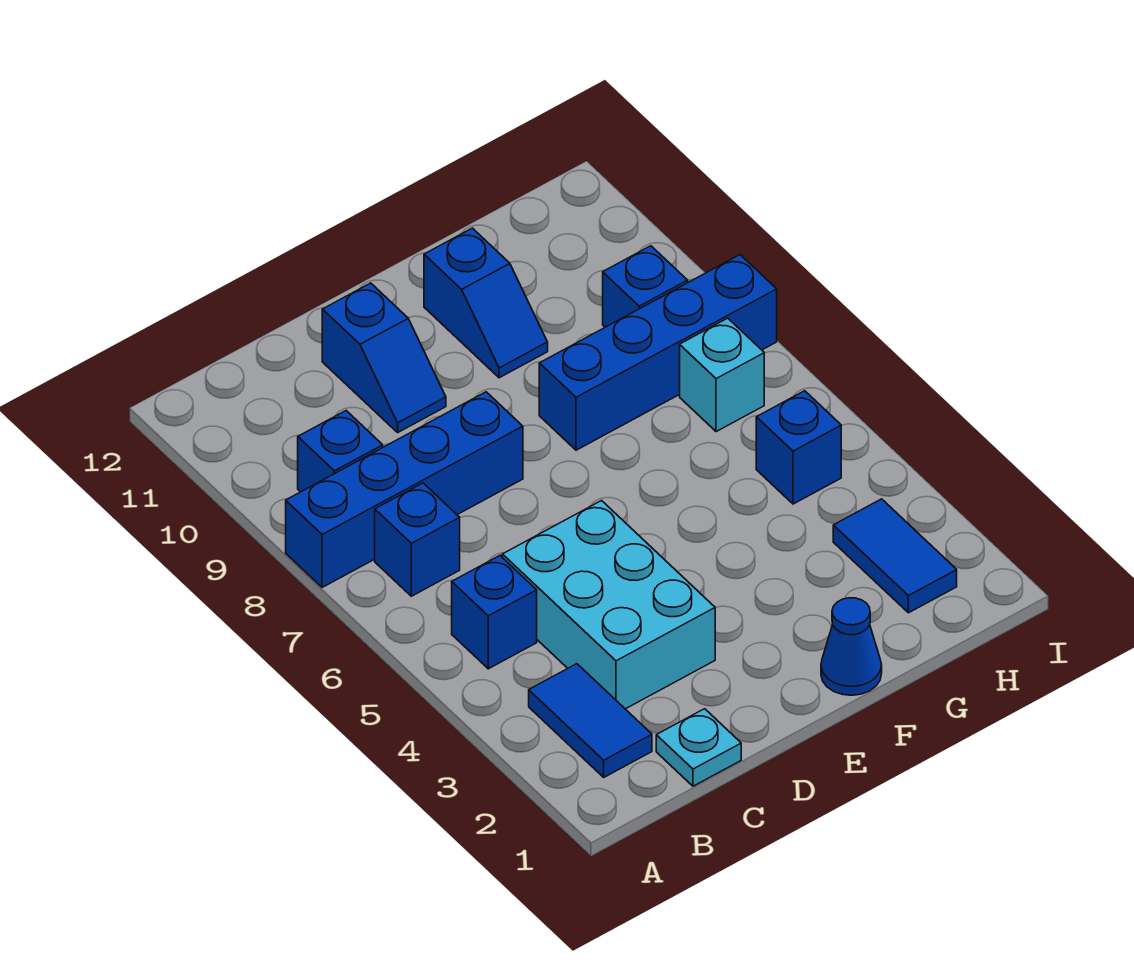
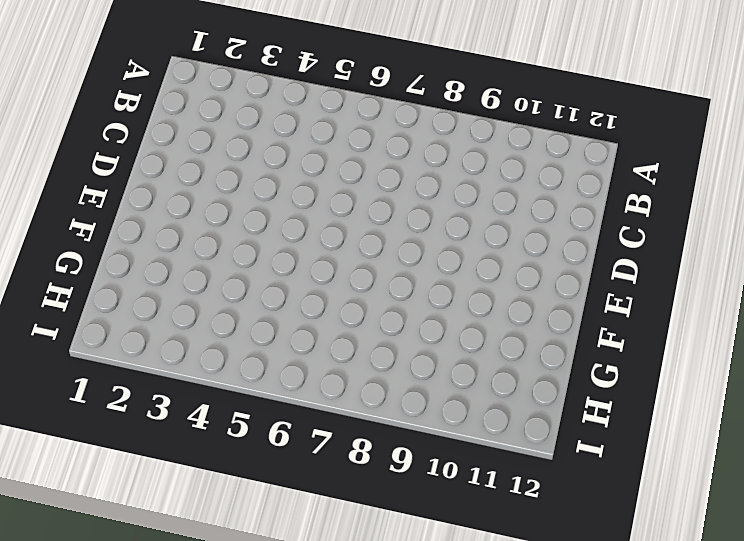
none -> blue 1x4 brick [286,392,523,587]
none -> blue 1x2 tile [529,664,652,777]
none -> blue 1x1 brick [452,556,537,669]

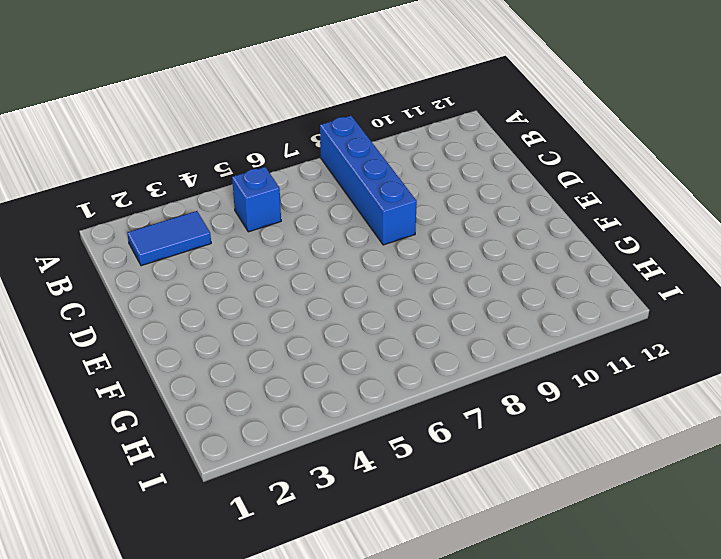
none -> blue 1x1 brick [375,483,460,596]
none -> blue 1x1 brick [298,411,383,492]
none -> cyan 1x1 plate [656,709,741,786]

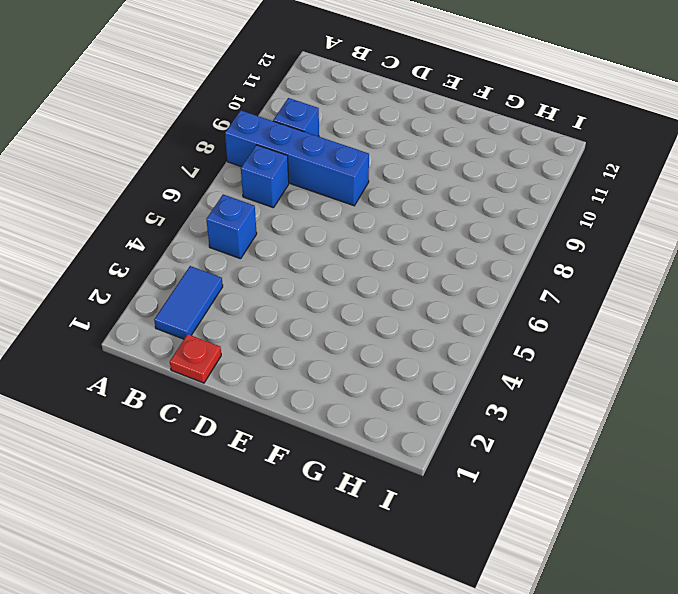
red 1x1 plate [170,334,221,383] -> cyan 1x1 plate [656,709,741,786]
none -> cyan 2x3 brick [502,501,715,709]
none -> blue 1x2 slope [322,283,446,432]
none -> blue 1x1 cone [821,598,882,695]

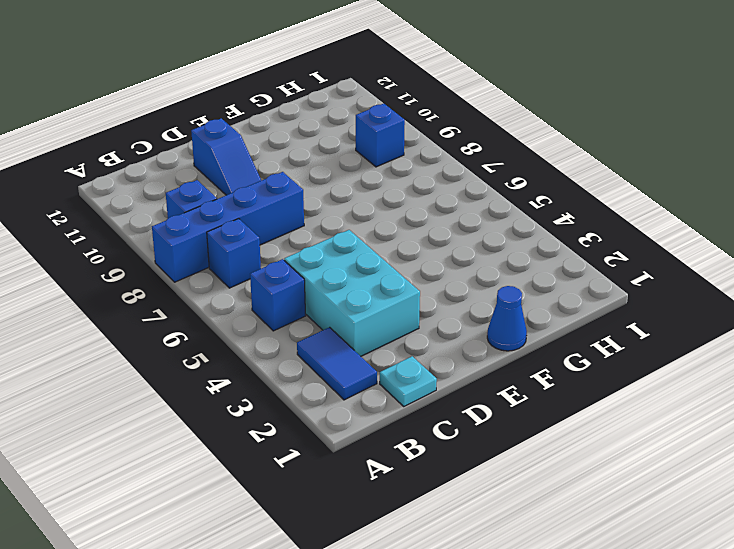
none -> blue 1x4 brick [539,255,777,450]
none -> blue 1x2 slope [424,228,548,378]
none -> blue 1x2 tile [833,499,957,613]

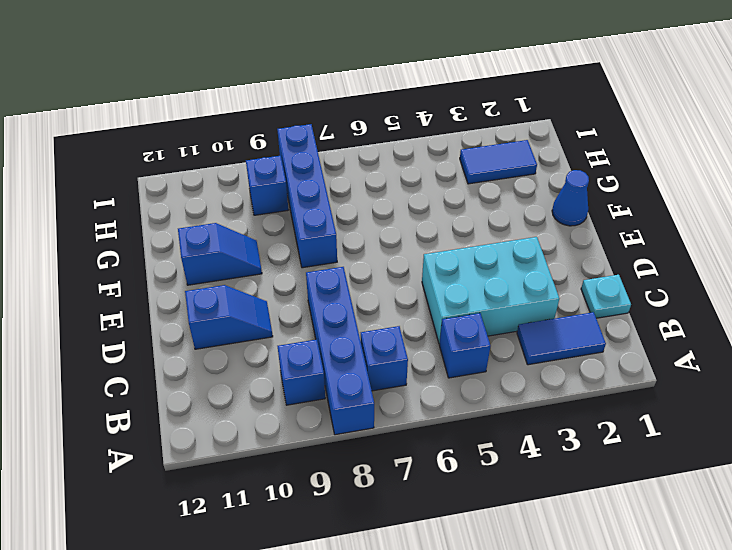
none -> blue 1x1 brick [756,391,841,504]
none -> cyan 1x1 brick [680,318,764,432]

